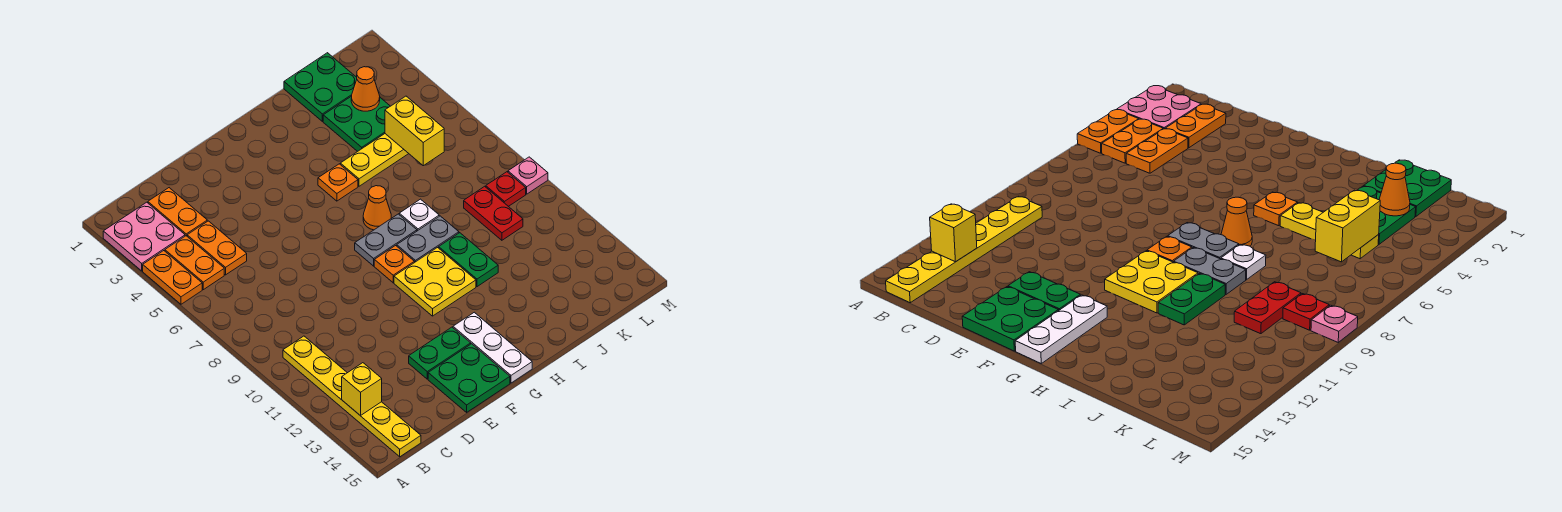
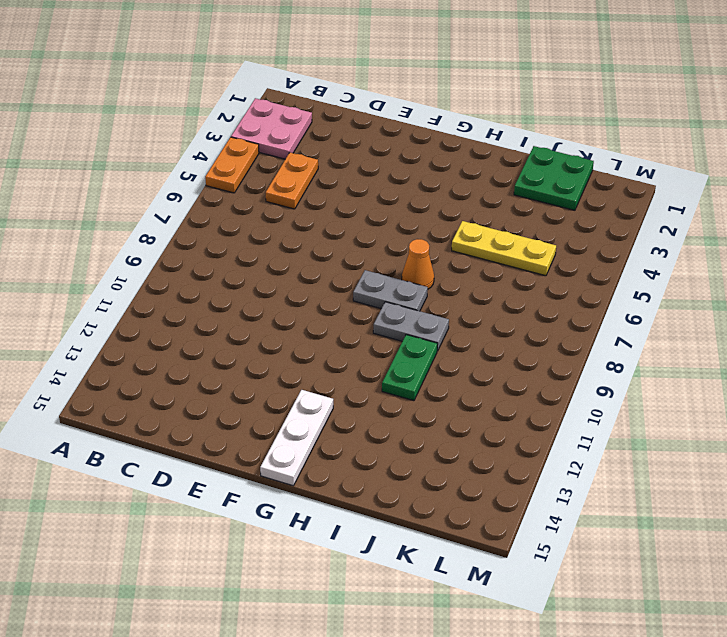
none -> orange 1x2 plate [165,236,224,290]
none -> yellow 1x6 plate [283,336,421,457]
none -> orange 1x2 plate [148,188,207,236]

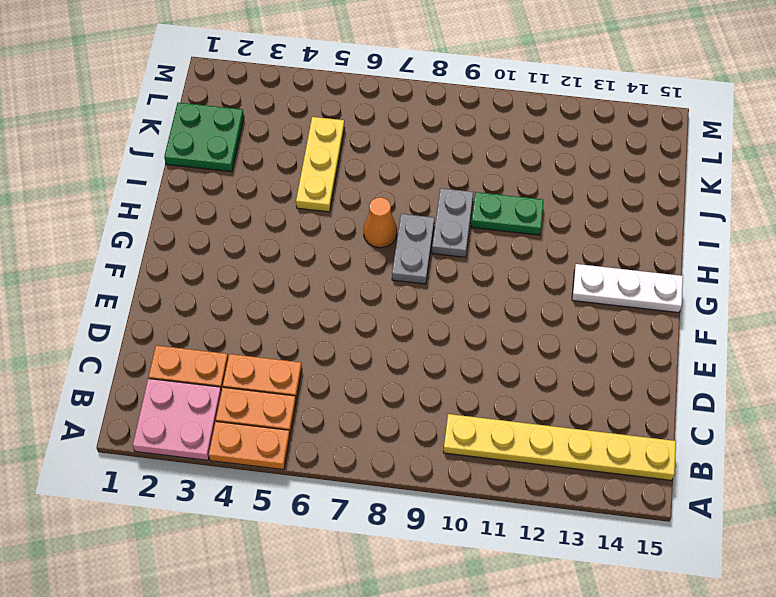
none -> green 1x2 plate [409,327,471,379]
none -> green 2x2 plate [428,344,510,412]
none -> orange 1x1 plate [374,246,414,283]

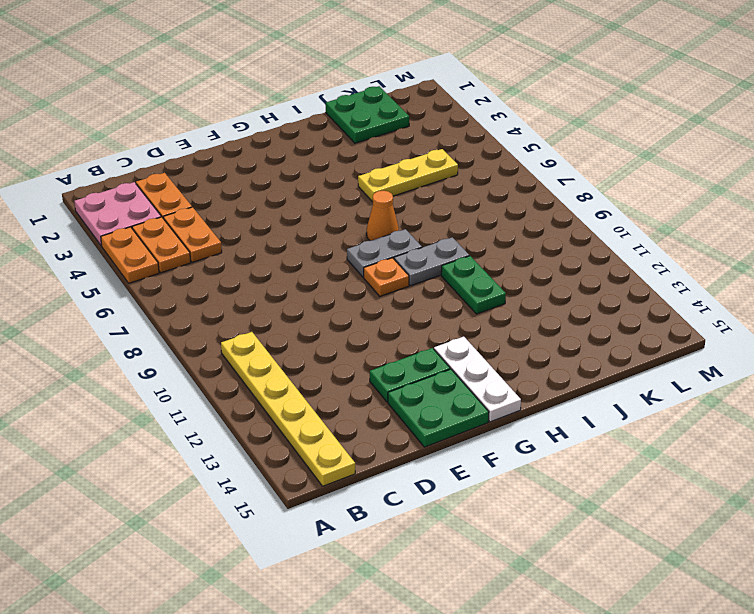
none -> yellow 2x2 plate [394,248,476,316]
none -> orange 1x1 plate [318,164,358,201]
none -> white 1x1 plate [399,199,439,231]

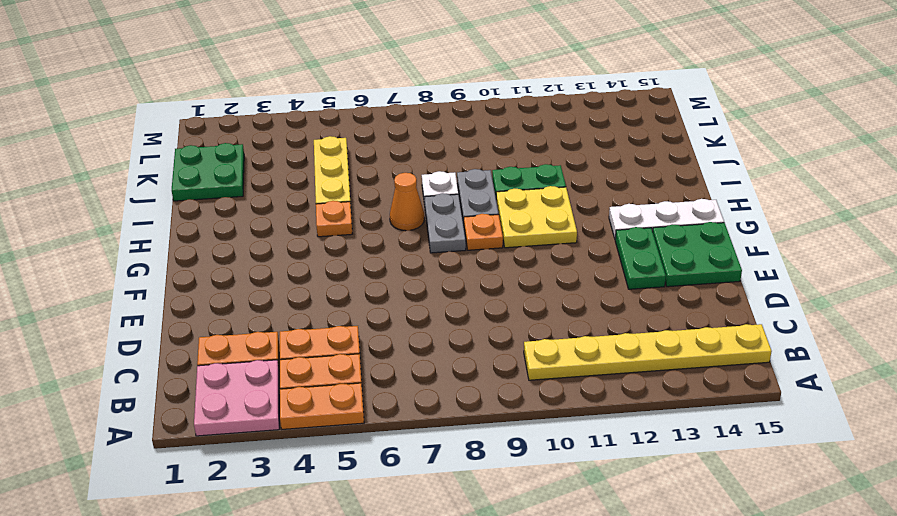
none -> green 2x2 plate [323,96,390,152]
none -> red 1x2 plate [464,186,523,240]
none -> red 1x1 plate [486,172,526,206]

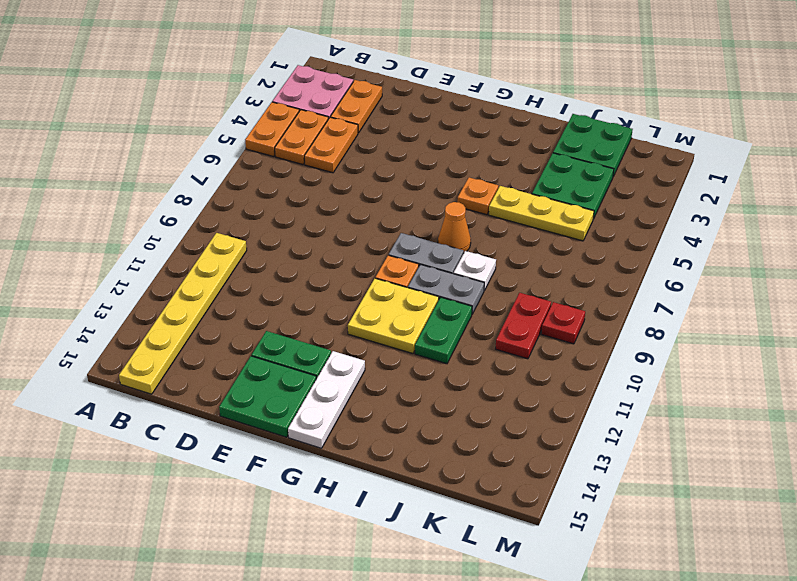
none -> pink 1x1 plate [508,157,548,194]
none -> yellow 1x1 brick [342,363,382,416]
none -> orange 1x1 cone [351,67,380,111]

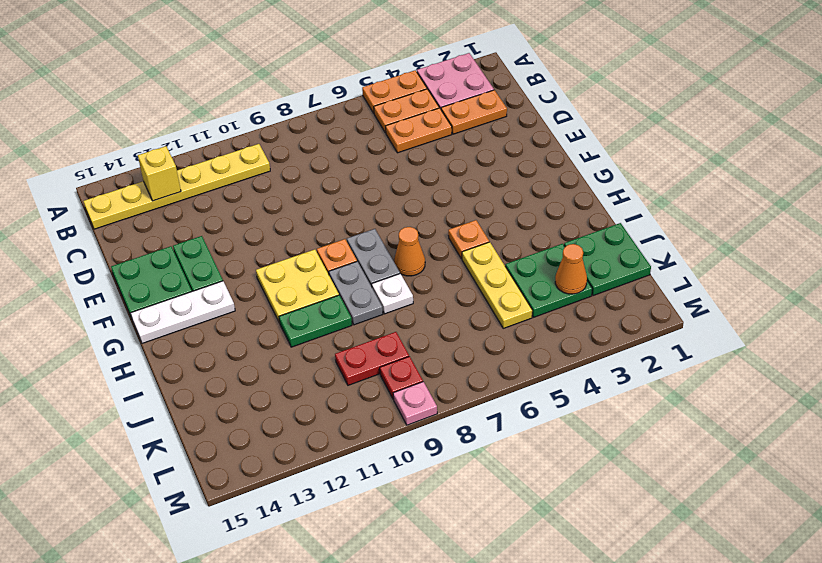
none -> yellow 1x2 brick [385,96,444,166]

